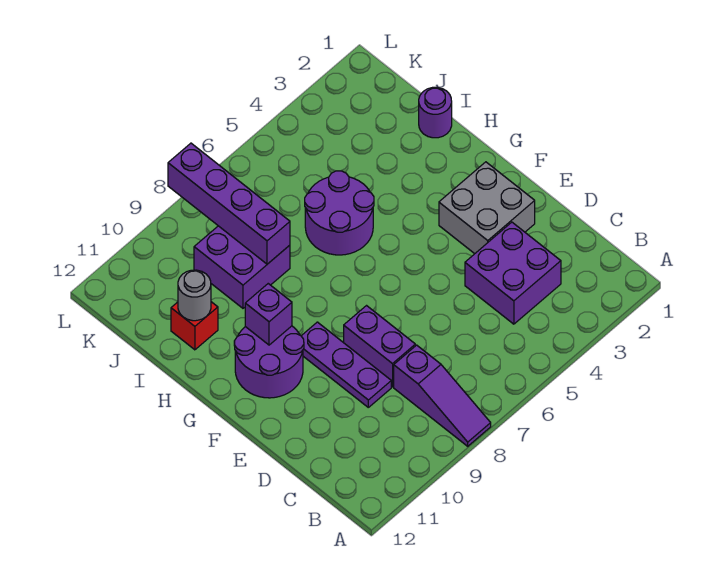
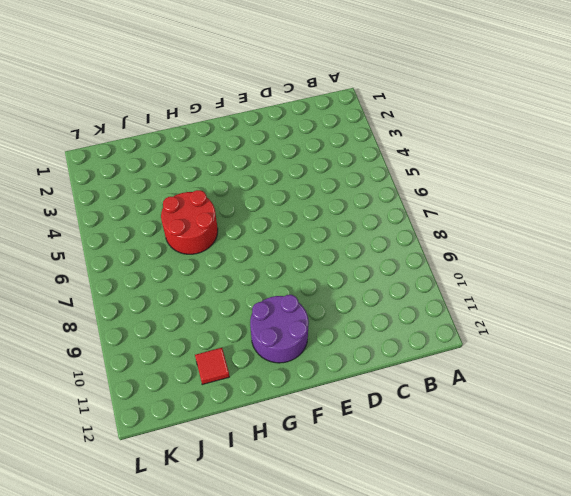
red 2x2 round brick [161,190,218,254] -> purple 2x2 round brick [305,171,374,255]
red 1x1 tile [195,348,230,385] -> red 1x1 brick [171,302,218,350]
none -> purple 1x3 slope [394,345,491,446]
none -> purple 2x2 brick [465,222,561,324]
none -> purple 1x2 brick [344,306,415,387]

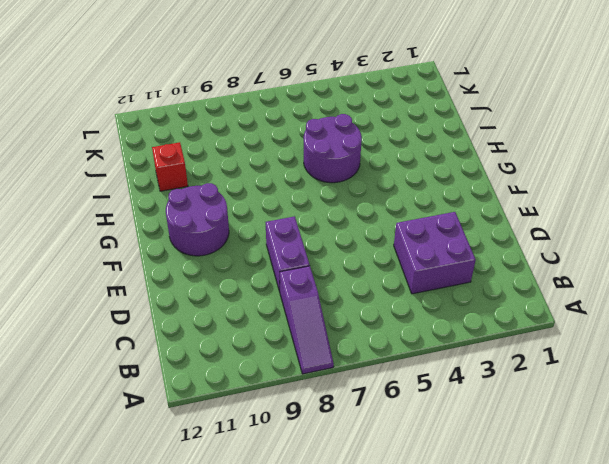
none -> purple 1x3 plate [302,322,391,407]
none -> grey 2x2 brick [439,162,535,254]
none -> purple 1x1 round brick [419,87,452,138]

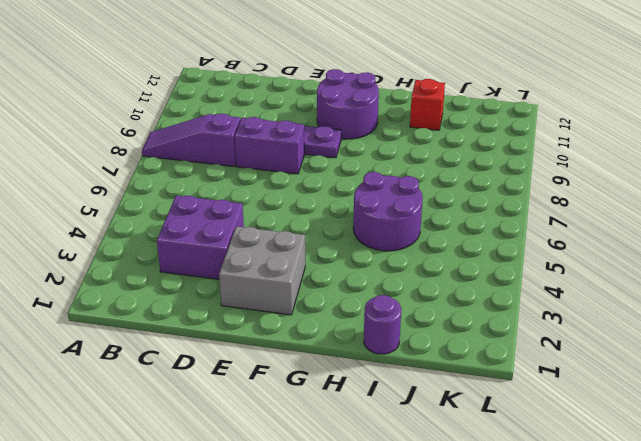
none -> purple 2x2 brick [194,226,290,308]
none -> purple 1x1 brick [245,284,292,345]
none -> purple 1x4 brick [168,143,290,264]

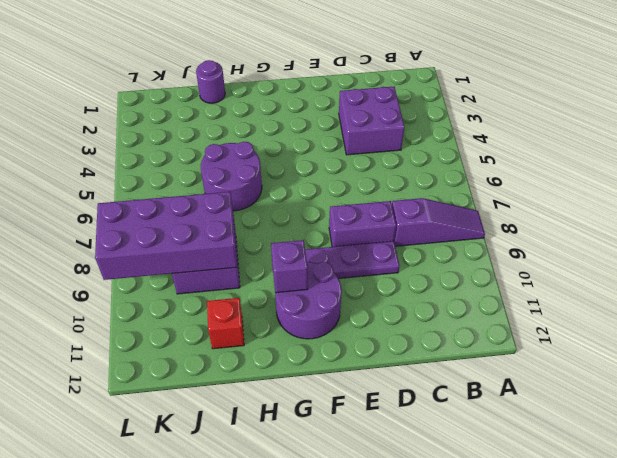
purple 2x4 brick [95,192,237,280] -> purple 1x4 brick [168,143,290,264]
none -> grey 2x2 brick [439,162,535,254]
none -> grey 1x1 round brick [178,270,211,321]

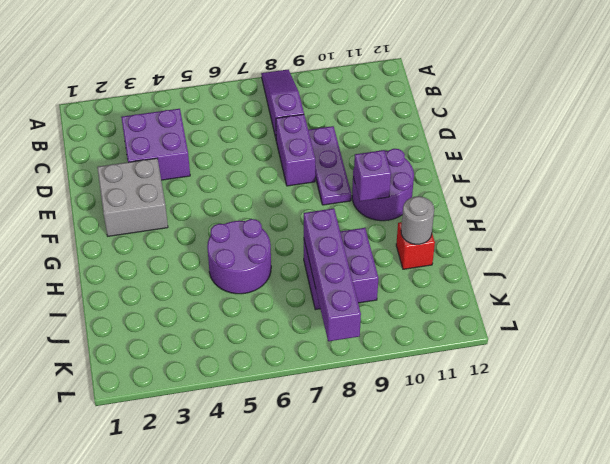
none -> purple 1x1 round brick [419,87,452,138]

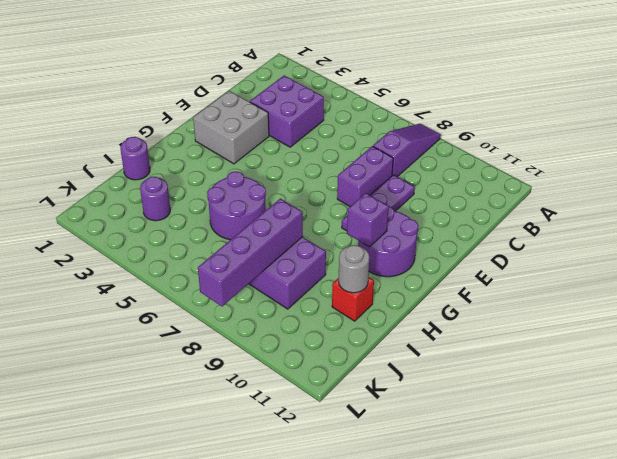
purple 1x1 round brick [140,177,170,221] -> none

